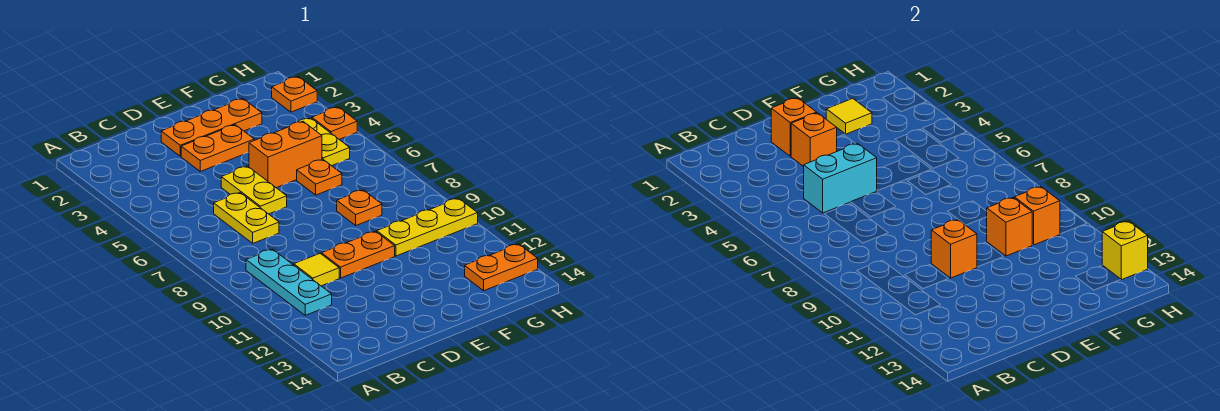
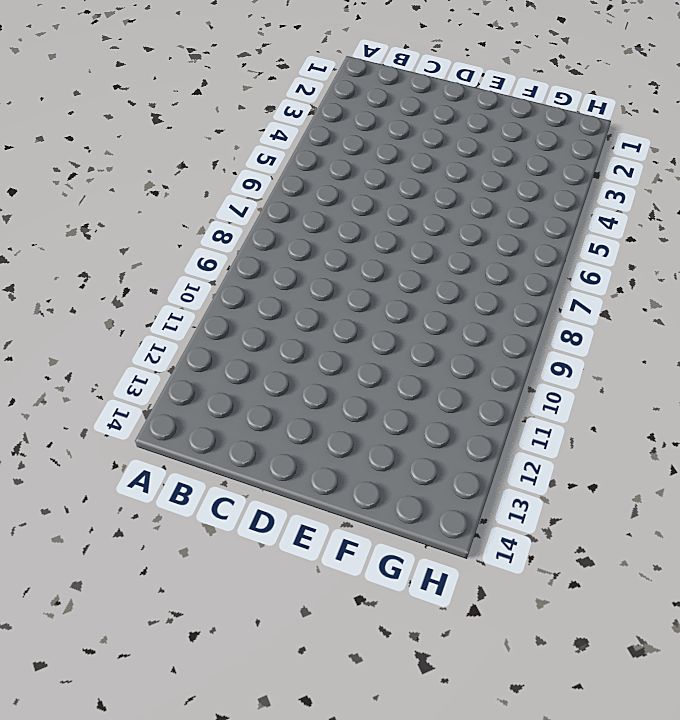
none -> cyan 1x3 plate [246,249,332,315]
none -> yellow 1x2 plate [214,193,279,243]
none -> yellow 1x1 tile [294,254,339,286]

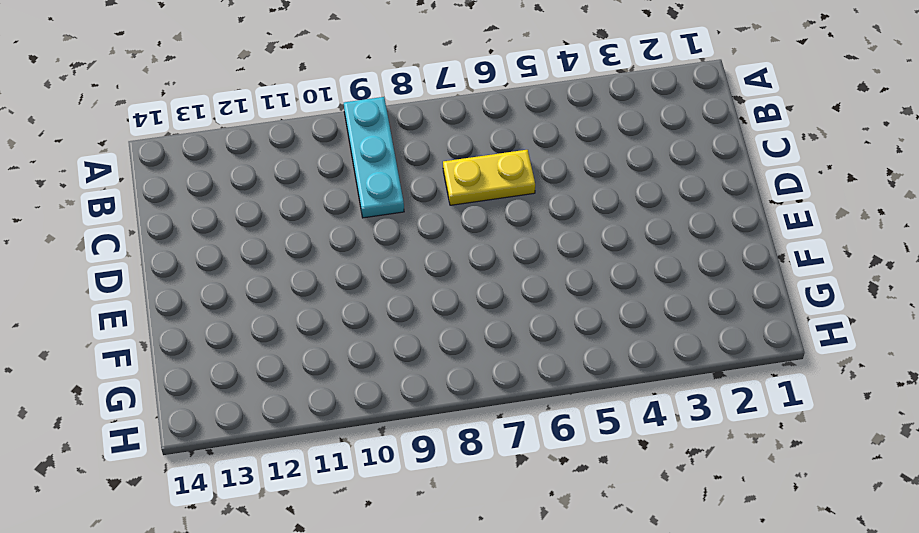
cyan 1x3 plate [344,97,404,218] -> cyan 1x3 plate turned to [246,249,332,315]
none -> yellow 1x1 tile [294,254,339,286]
none -> orange 1x3 plate [161,98,262,156]
none -> orange 1x2 plate [181,125,254,171]

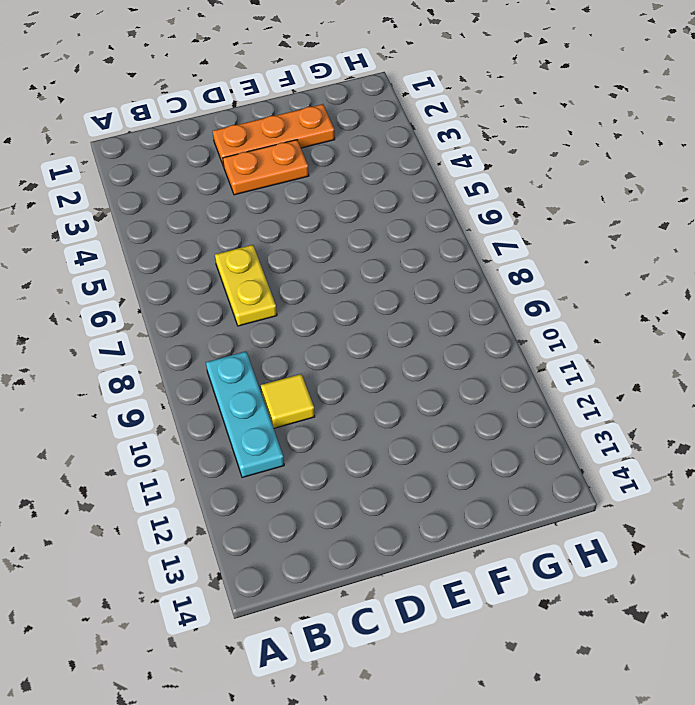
none -> yellow 1x2 plate [221,166,287,214]
none -> orange 1x2 plate [321,231,395,278]
none -> orange 1x2 brick [249,121,322,188]

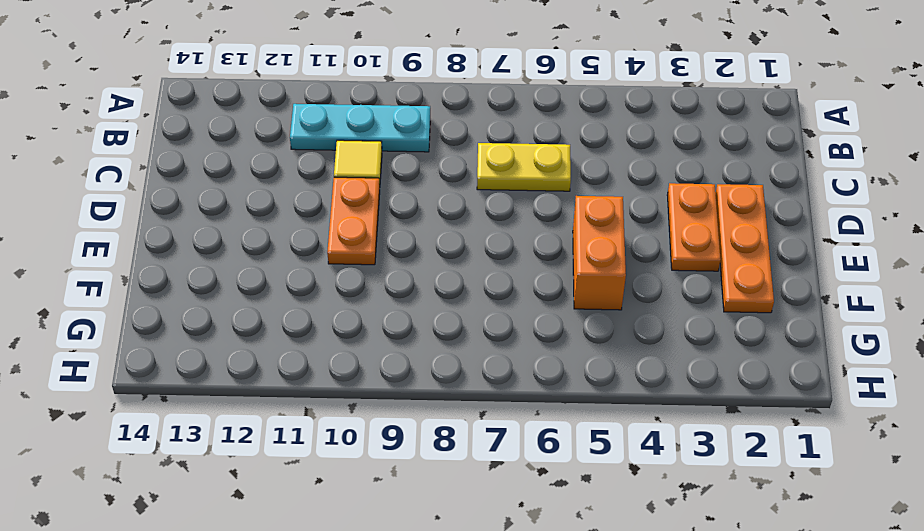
none -> yellow 1x2 plate [221,166,287,214]
none -> orange 1x1 plate [297,159,342,195]
none -> orange 1x1 plate [337,190,382,225]

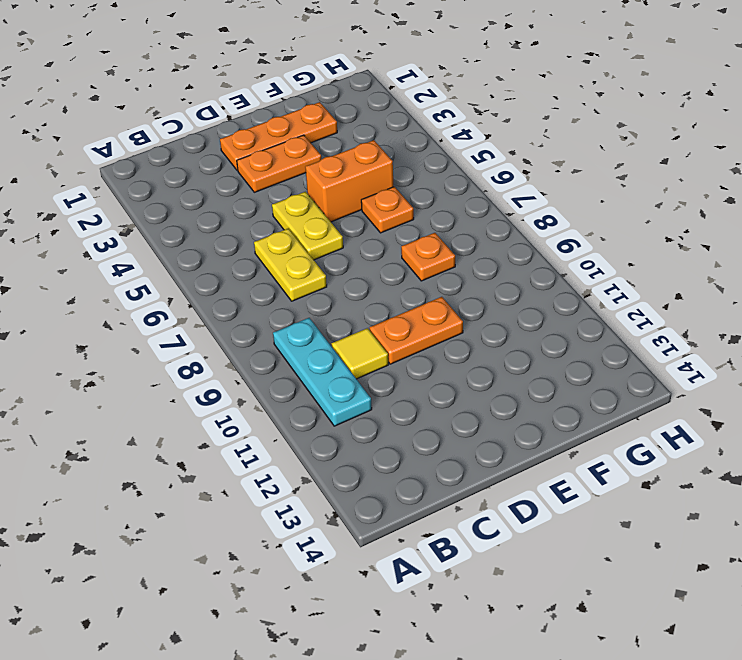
none -> yellow 1x3 plate [377,198,478,256]
none -> yellow 1x2 plate [298,118,350,166]
none -> orange 1x2 plate [465,244,538,291]

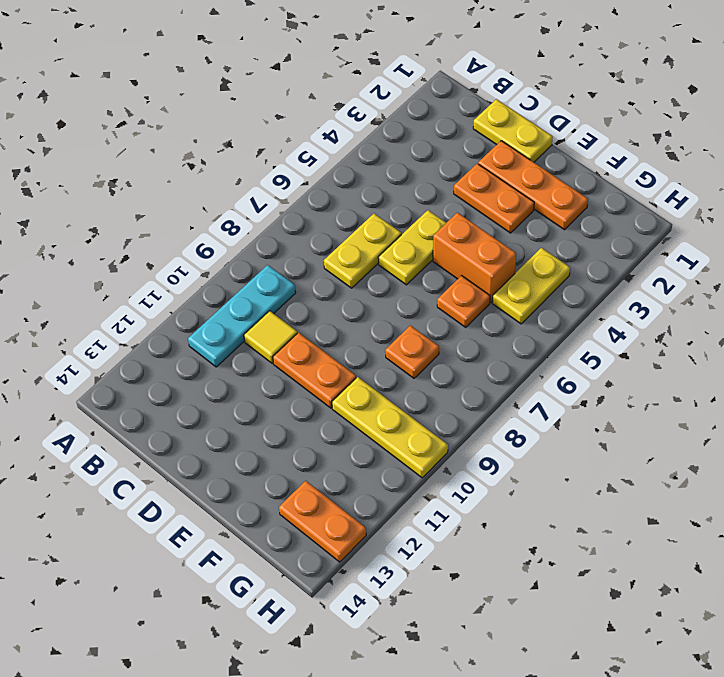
yellow 1x2 plate [473,99,553,162] -> none
none -> orange 1x1 plate [272,77,317,112]
none -> orange 1x1 plate [312,107,357,140]
none -> cyan 1x2 brick [804,143,877,213]

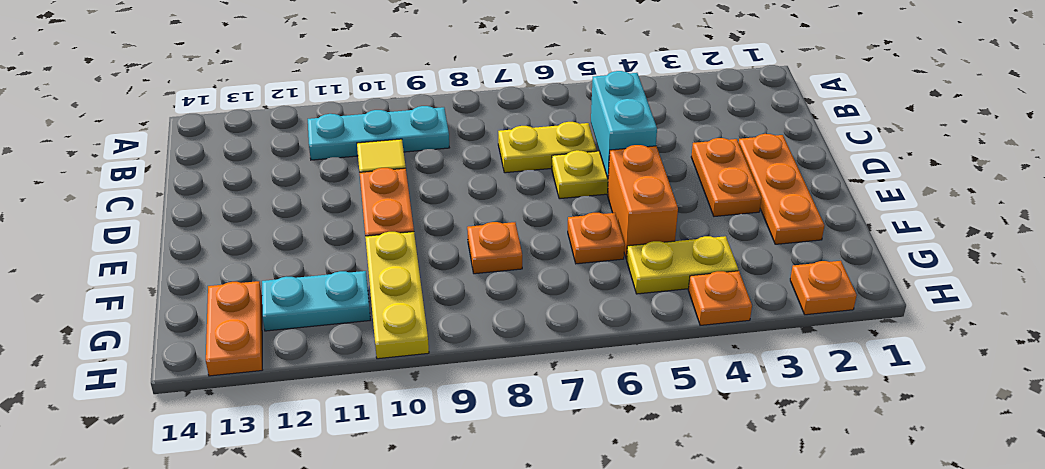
cyan 1x2 plate [262,271,370,331] -> none
none -> orange 1x1 brick [771,98,817,156]
none -> orange 1x1 brick [791,113,837,167]
none -> orange 1x1 brick [931,220,977,278]

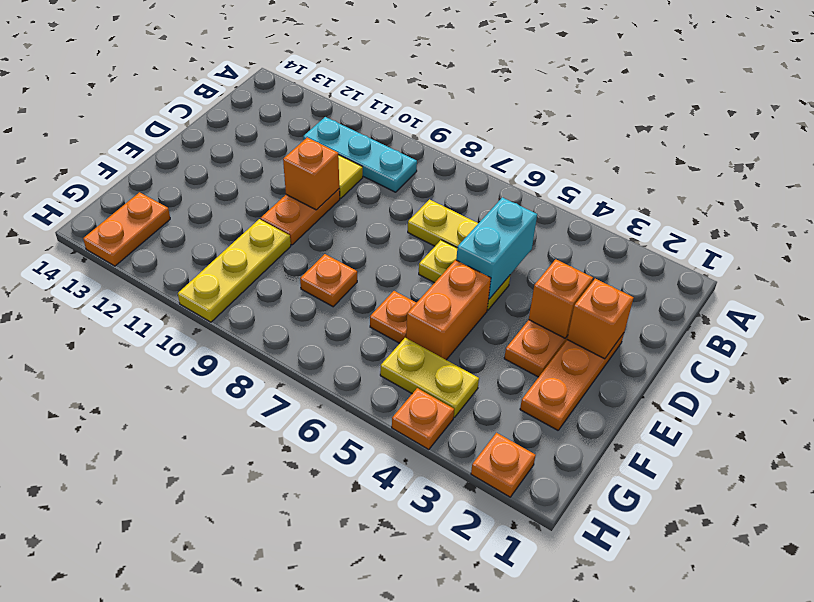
none -> yellow 1x1 tile [826,98,872,134]
none -> orange 1x1 brick [987,198,1032,256]
none -> orange 1x1 brick [1014,186,1060,245]

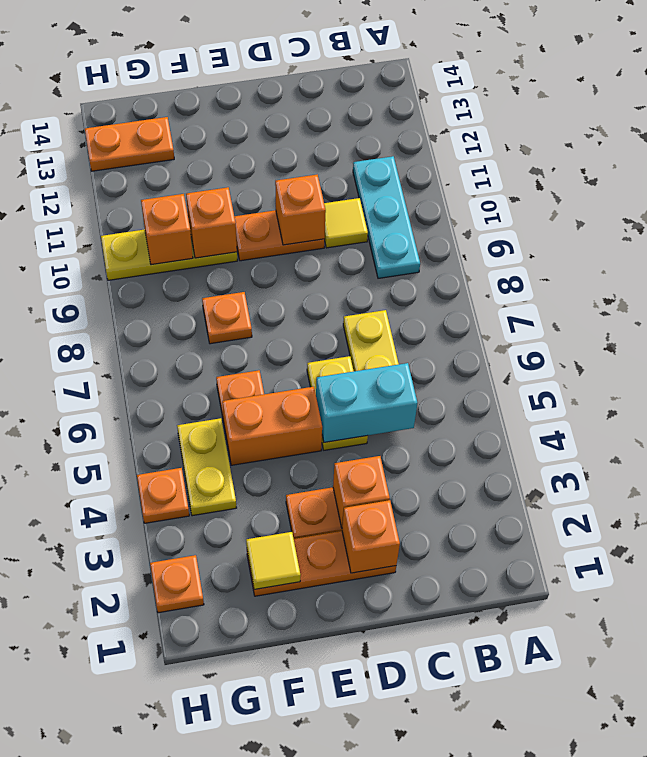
none -> yellow 1x1 brick [1102,221,1148,280]

